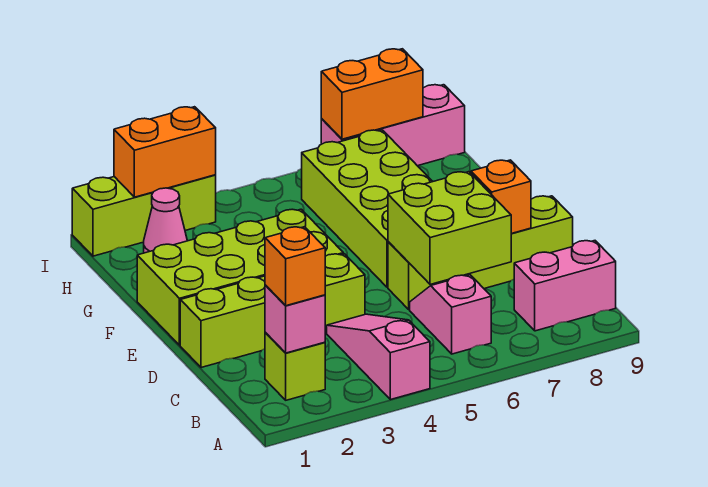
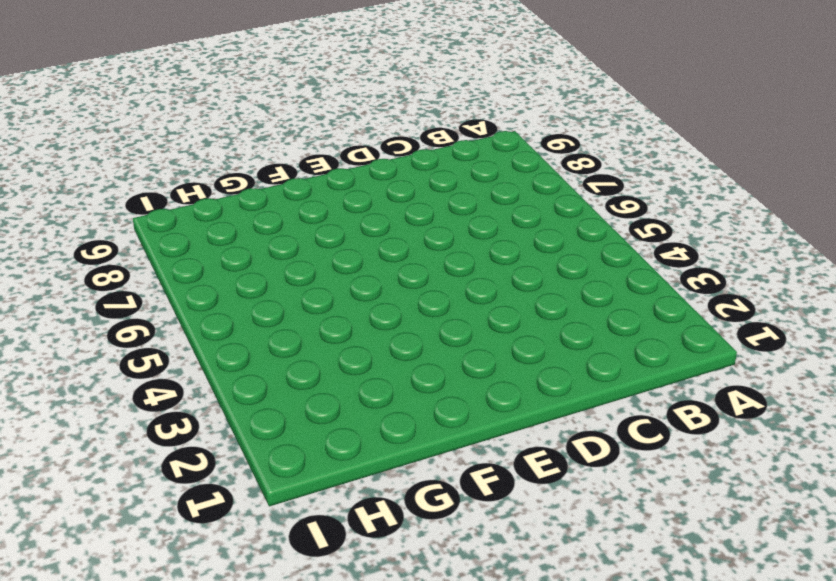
none -> pink 1x3 slope [327,314,430,400]
none -> lime 1x1 brick [265,332,325,400]
none -> pink 1x2 slope [410,275,491,354]

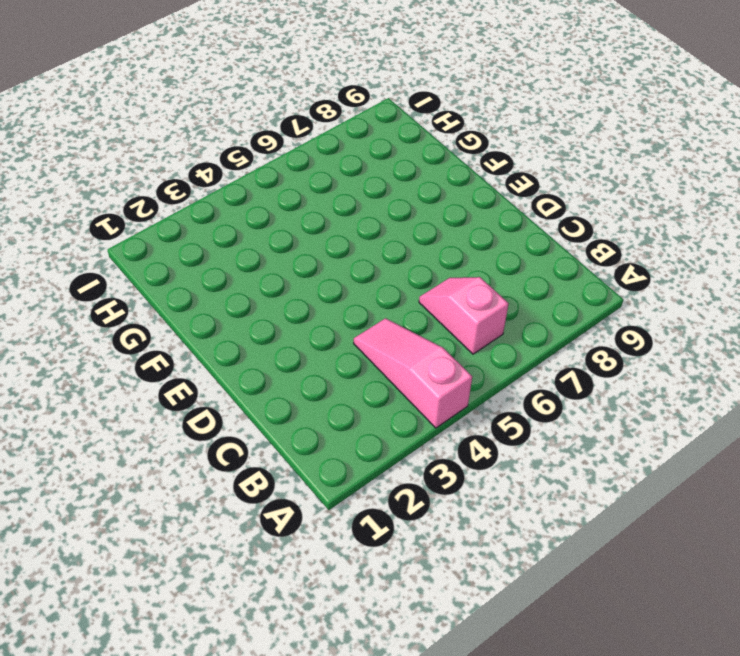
none -> lime 1x1 brick [265,332,325,400]
none -> pink 1x2 brick [514,241,616,331]
none -> lime 1x4 brick [180,254,365,368]

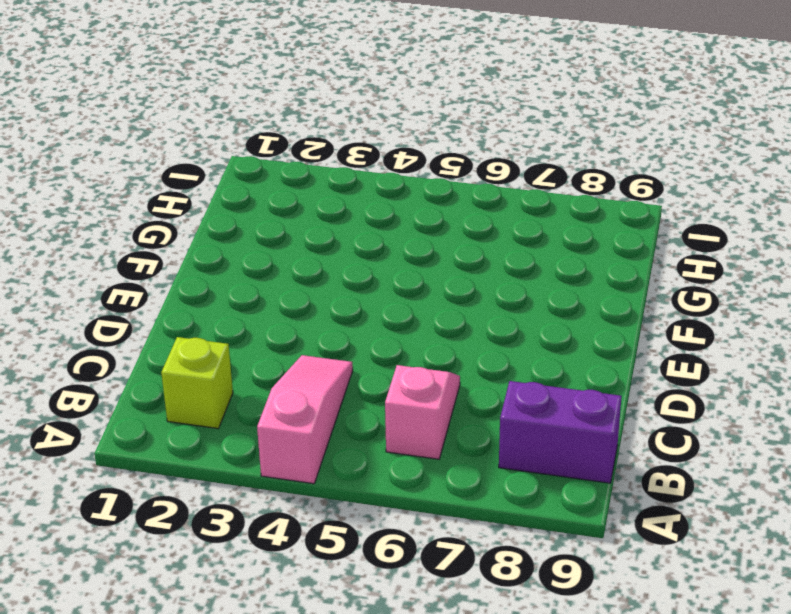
purple 1x2 brick [499,381,622,483] -> pink 1x2 brick [514,241,616,331]
none -> lime 1x4 brick [180,254,365,368]
none -> lime 1x4 brick [388,196,573,309]
none -> lime 2x4 brick [137,209,343,345]

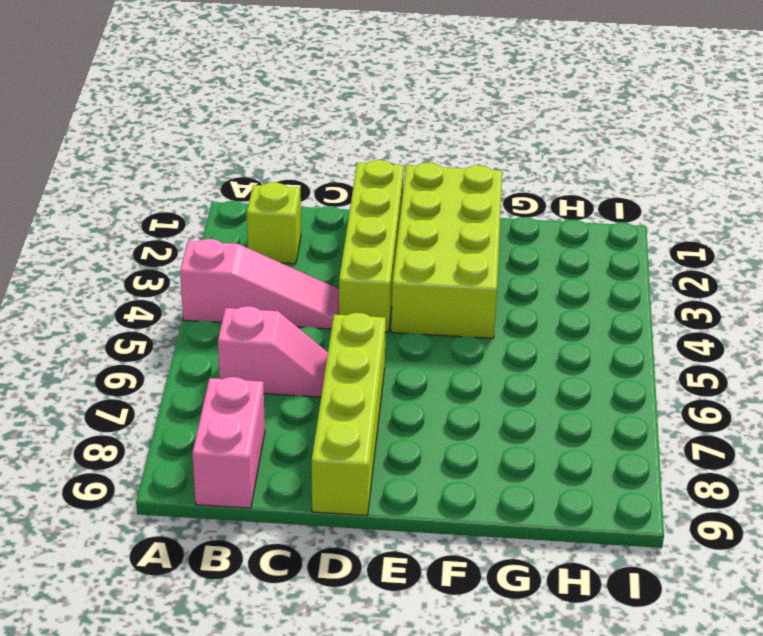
none -> lime 2x4 brick [302,130,433,287]
none -> pink 1x1 cone [144,188,187,253]
none -> lime 1x3 brick [72,175,216,256]

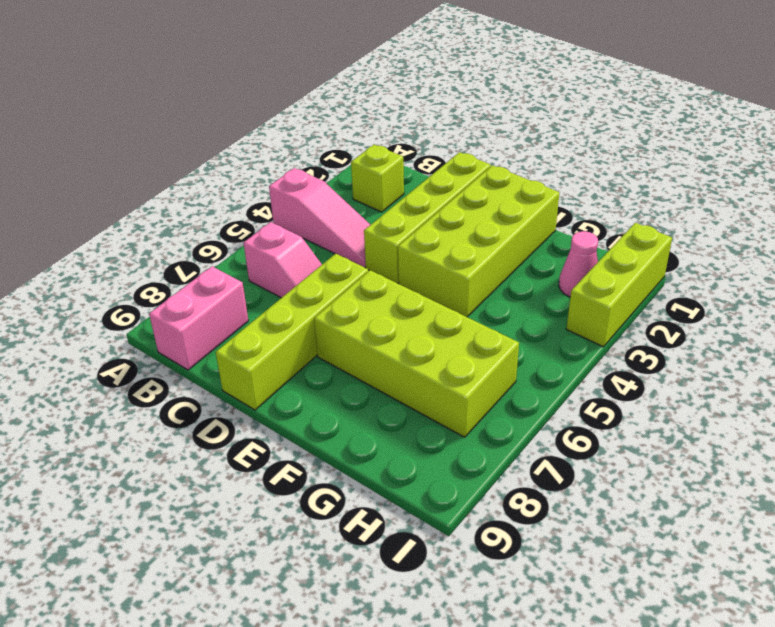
none -> pink 1x3 brick [321,85,465,166]
none -> pink 1x1 brick [265,285,325,353]
none -> lime 2x2 brick [388,172,511,284]

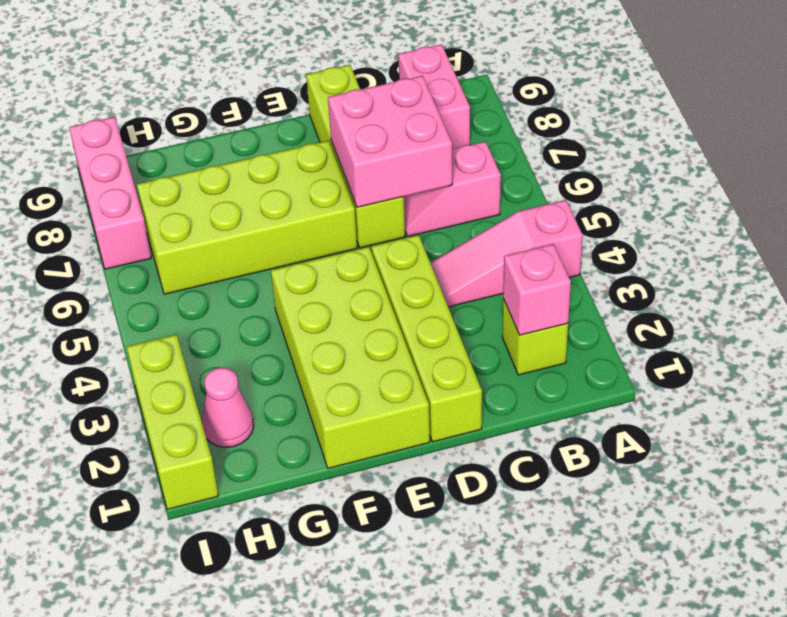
pink 2x2 brick [328,76,452,207] -> lime 2x2 brick [388,172,511,284]
none -> orange 1x1 brick [471,160,531,234]
none -> orange 1x2 brick [114,107,216,197]
none -> orange 1x2 brick [321,49,423,139]

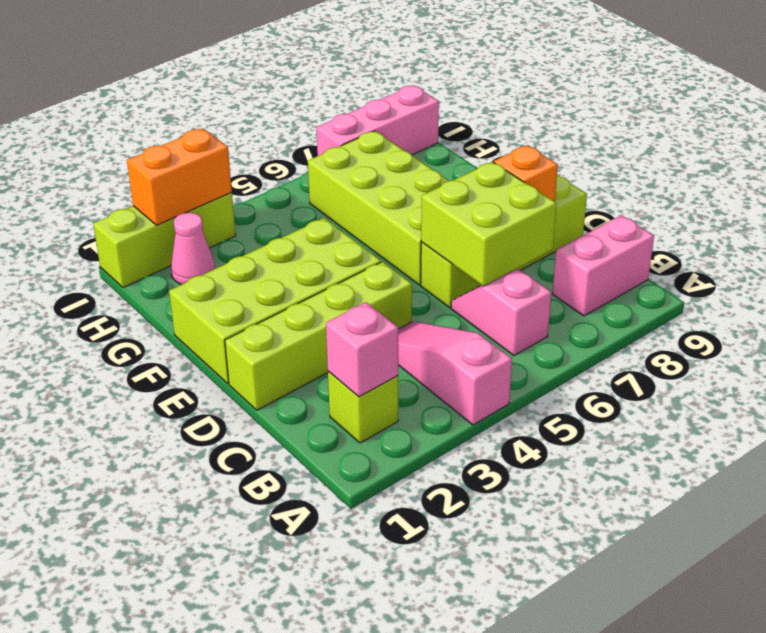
none -> orange 1x2 brick [321,49,423,139]
none -> orange 1x1 brick [265,227,325,306]

